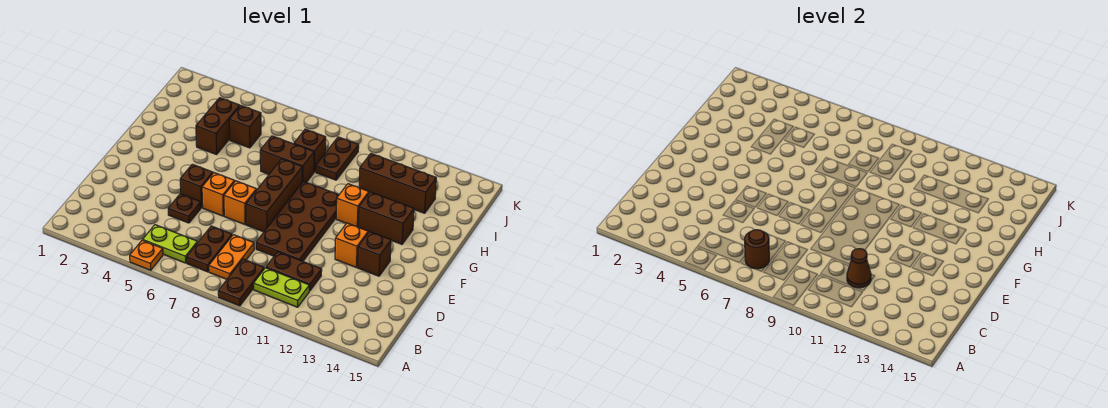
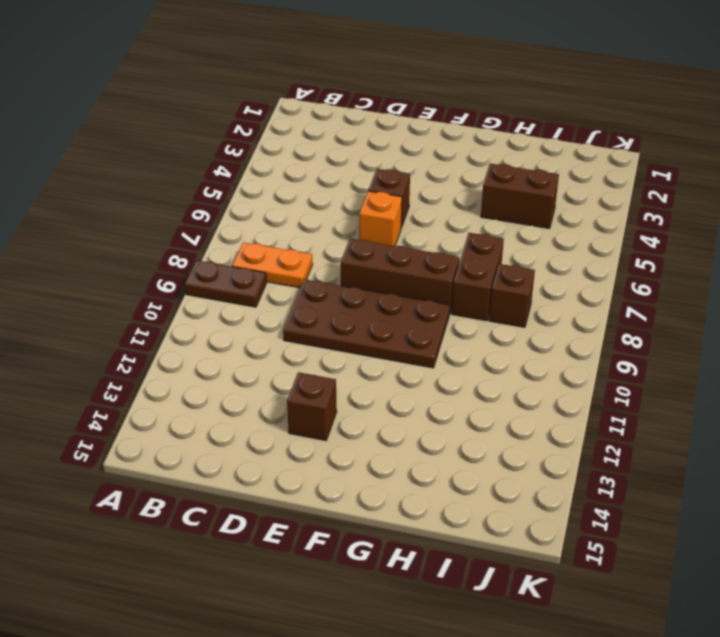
none -> orange 1x1 plate [130,240,163,270]
none -> lime 1x2 plate [143,225,198,263]
none -> brown 1x2 plate [187,226,232,272]

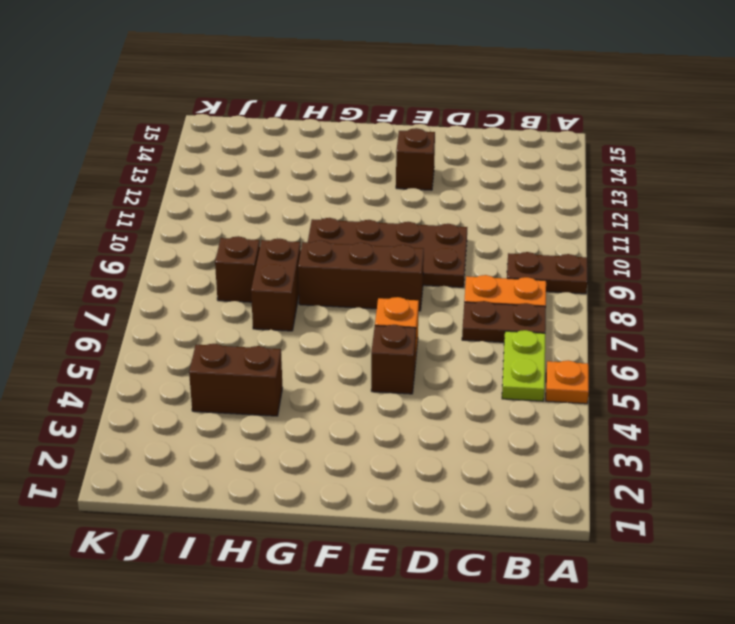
none -> lime 1x2 plate [254,268,309,307]
none -> brown 1x2 plate [266,252,322,291]
none -> brown 1x1 plate [168,194,201,223]

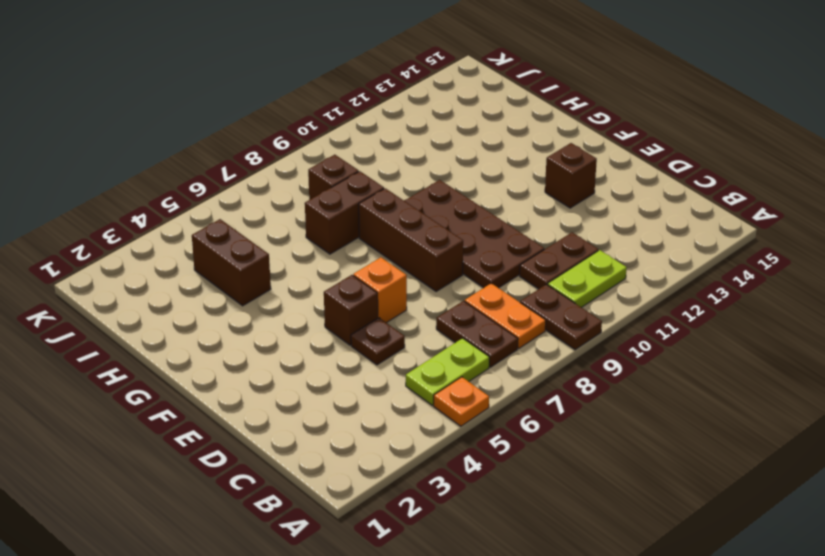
none -> orange 1x1 brick [224,181,257,224]
none -> orange 1x1 brick [335,223,368,267]
none -> orange 1x1 brick [336,184,369,227]

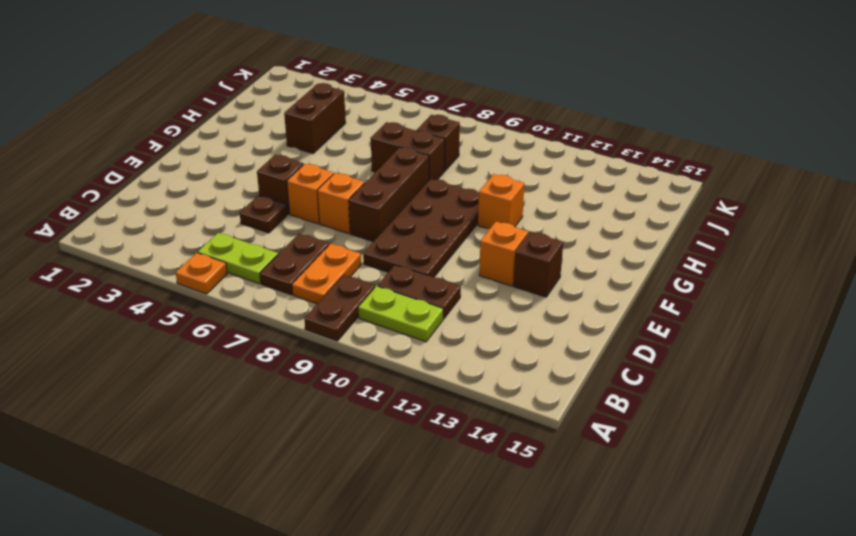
none -> brown 1x2 brick [358,192,414,244]
none -> brown 1x1 brick [229,106,261,148]
none -> brown 1x2 plate [316,137,359,180]

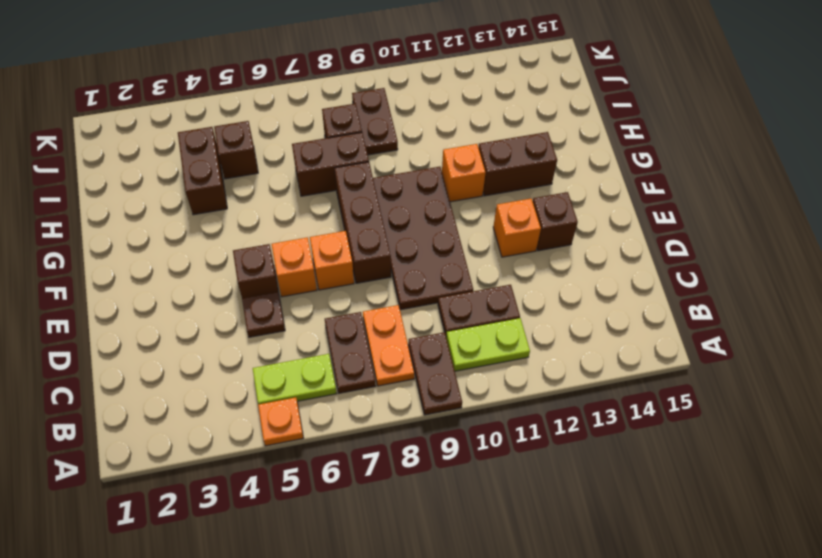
none -> brown 1x3 brick [359,154,436,213]
none -> brown 1x1 round brick [745,230,769,269]
none -> brown 1x1 cone [847,249,871,288]

